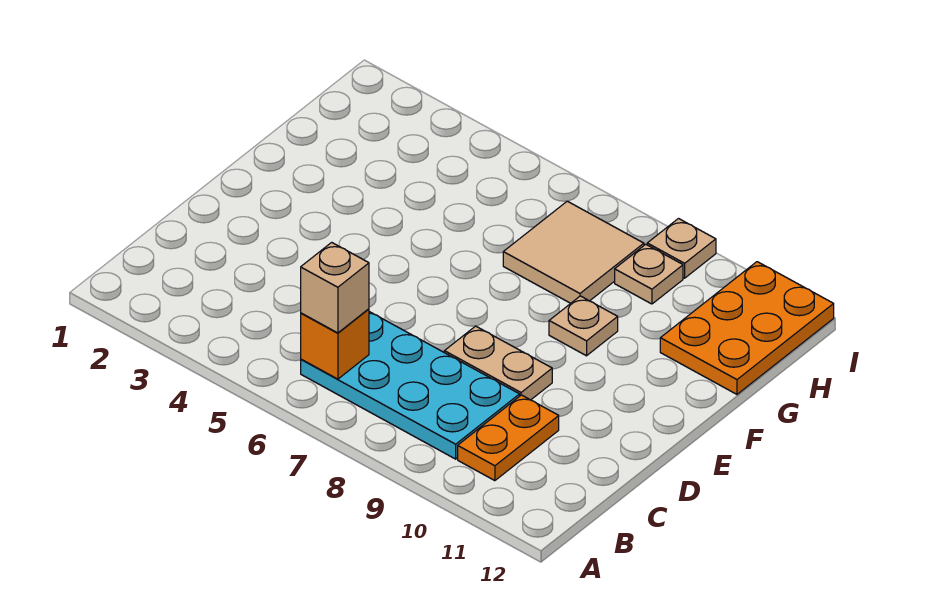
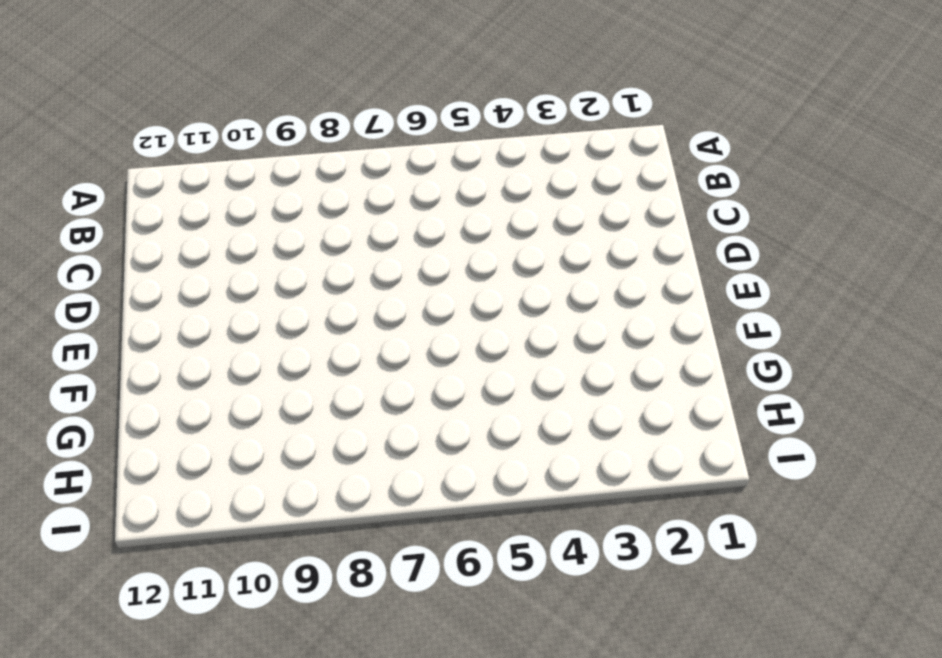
none -> cyan 2x4 plate [301,312,520,459]
none -> orange 1x2 plate [458,395,559,481]

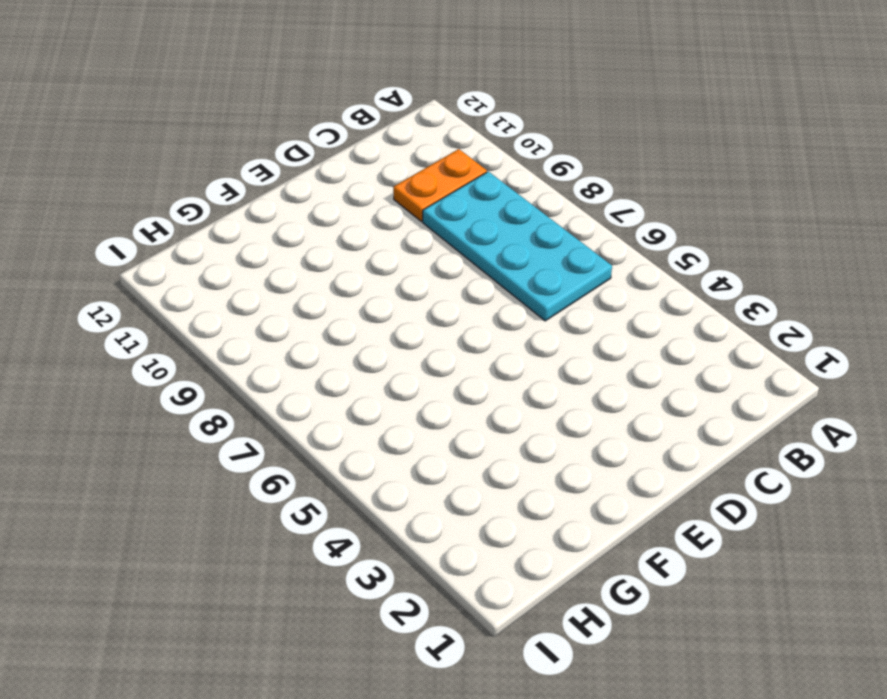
none -> tan 1x2 plate [444,326,552,400]
none -> tan 1x1 plate [549,296,618,356]

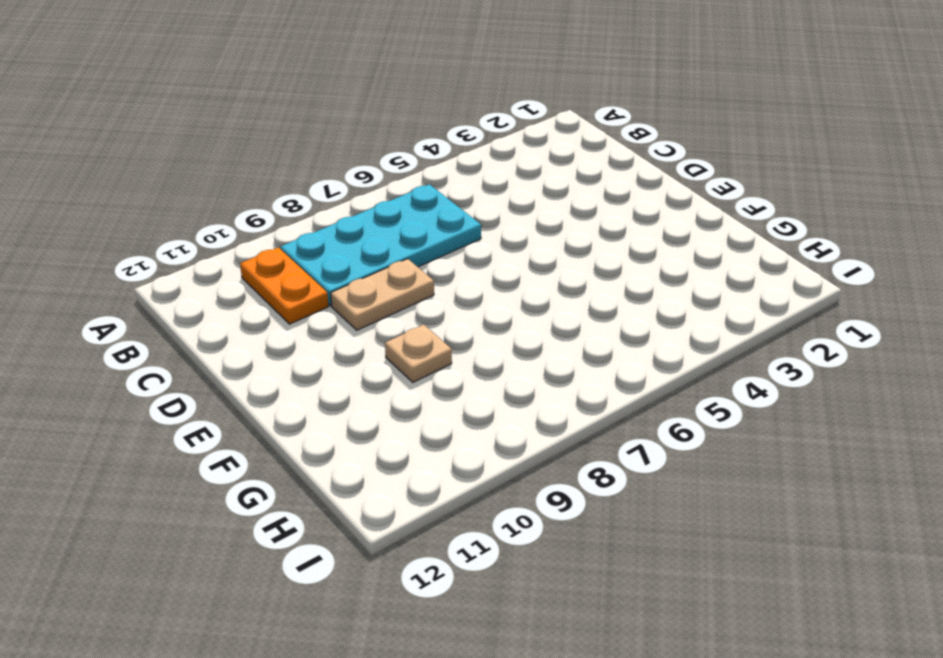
none -> tan 2x2 tile [503,201,644,303]
none -> orange 2x3 plate [660,262,834,394]

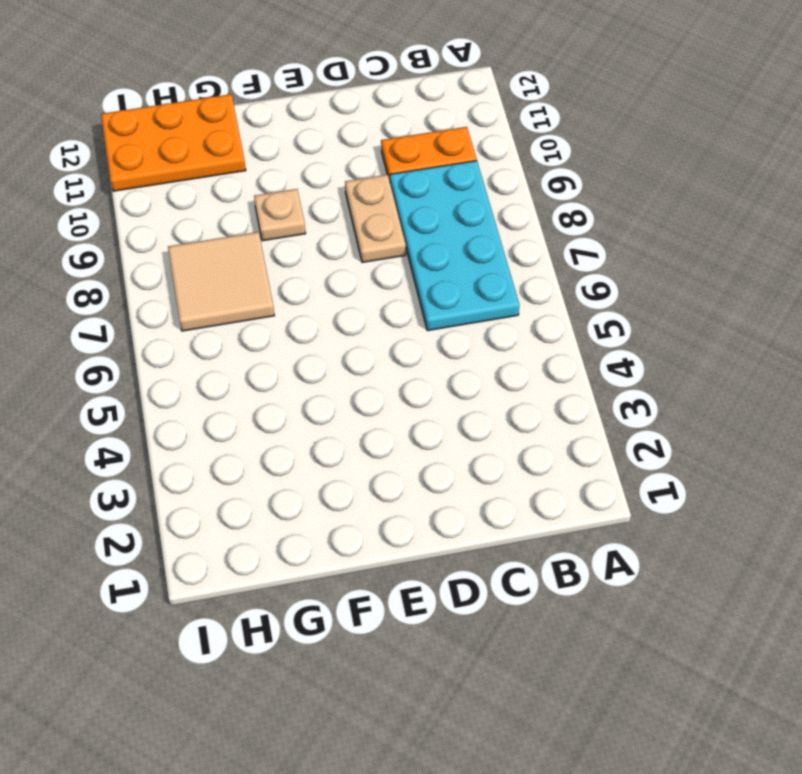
none -> tan 1x1 plate [615,244,683,304]
none -> tan 1x1 plate [647,219,716,278]

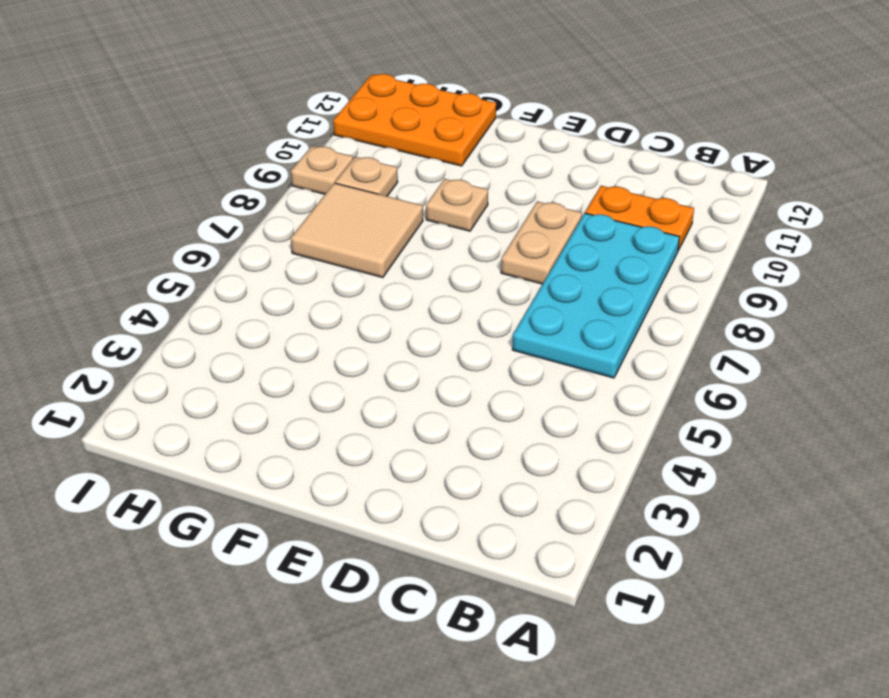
none -> orange 1x1 brick [301,309,369,379]
none -> tan 1x1 brick [301,242,369,333]

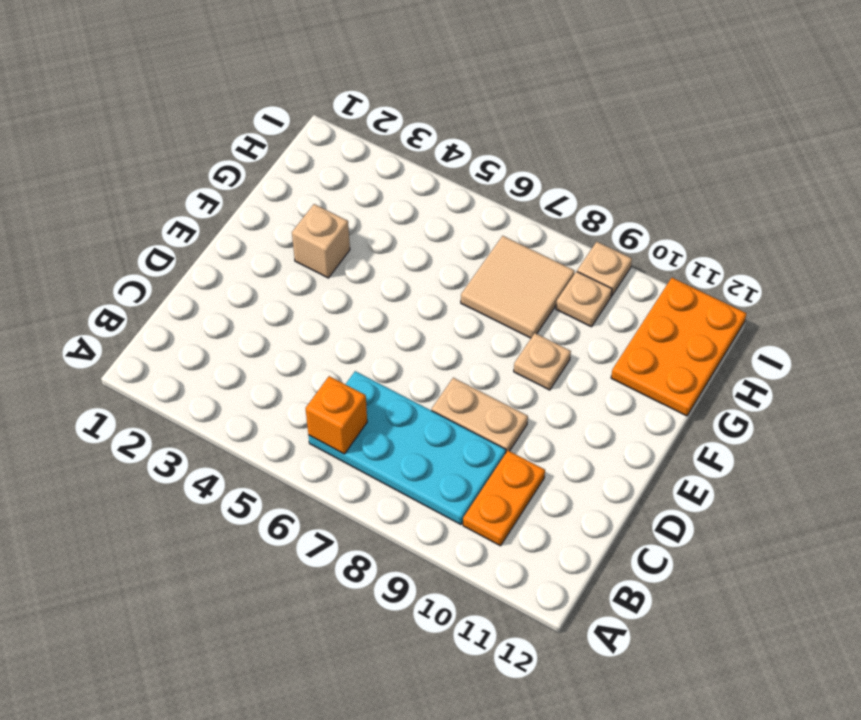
tan 1x1 brick [292,204,350,278] -> tan 1x1 brick moved to [301,242,369,333]

